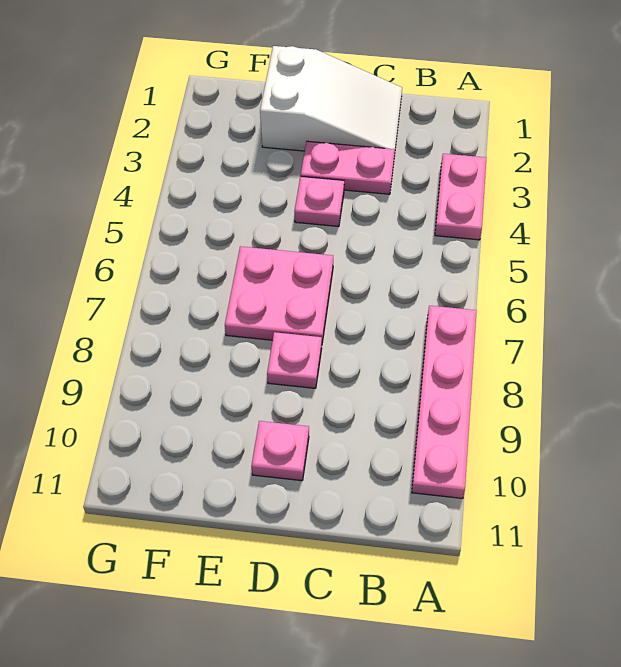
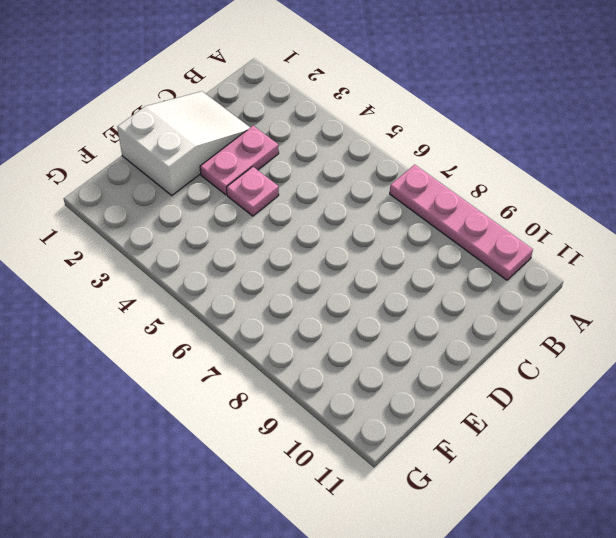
none -> pink 1x2 plate [435,154,487,240]
none -> pink 2x2 plate [225,246,333,342]

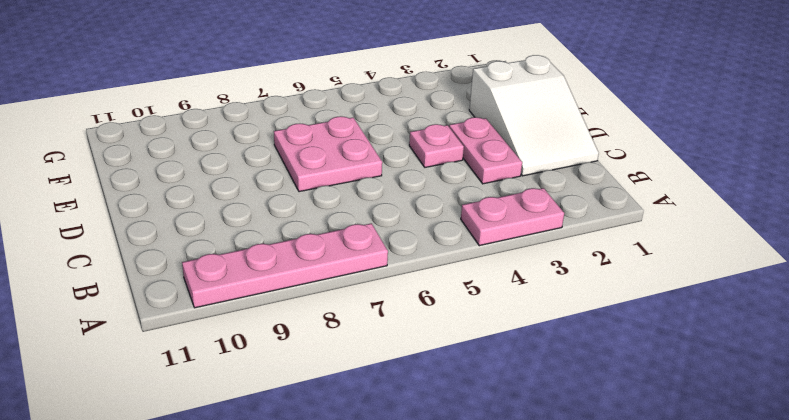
none -> pink 1x1 plate [267,332,322,388]
none -> pink 1x1 plate [251,421,309,481]

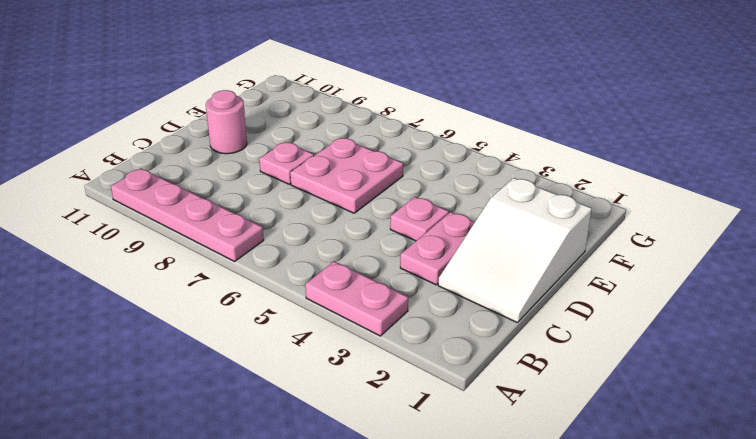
pink 1x1 round brick [206,90,247,154] -> pink 1x1 plate [251,421,309,481]

